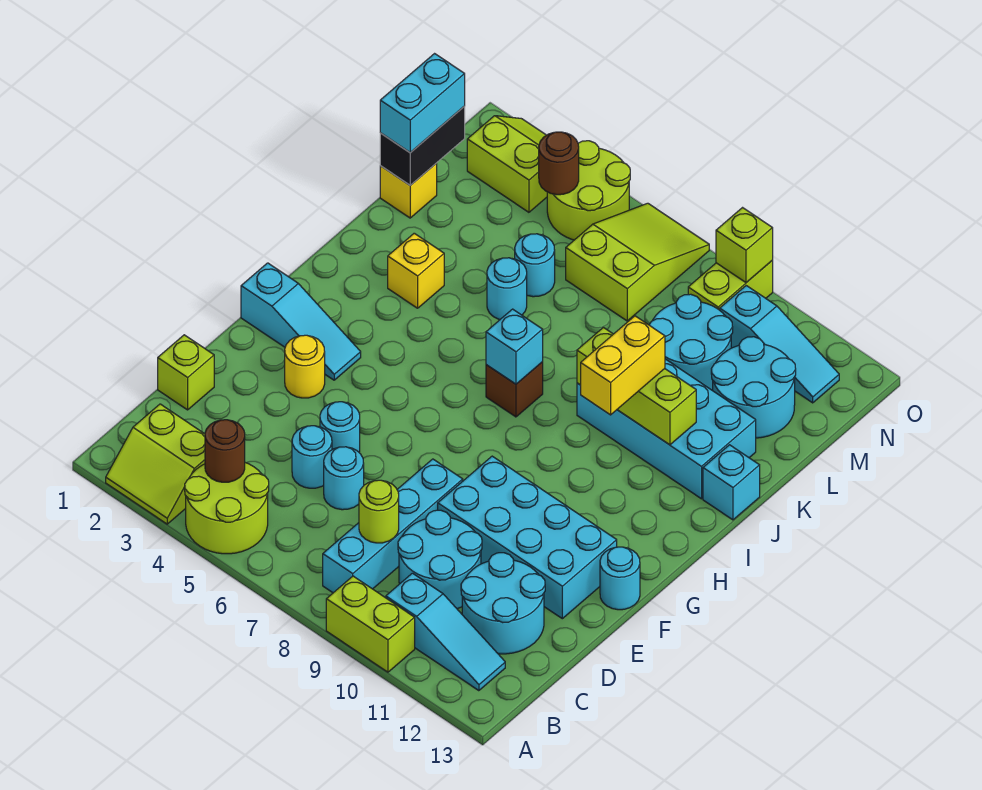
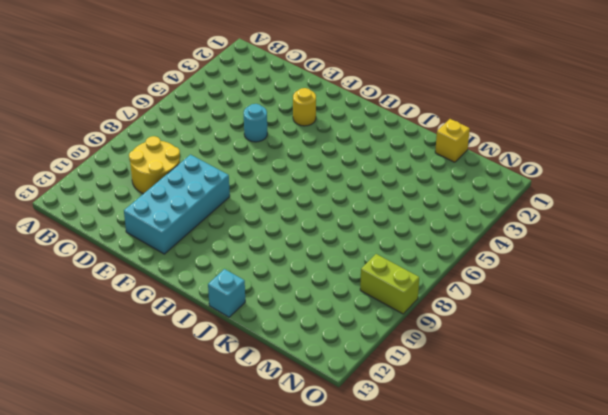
yellow 2x2 round brick [129,136,180,194] -> cyan 2x2 round brick [398,510,482,609]
none -> lime 2x2 slope [106,404,205,524]
none -> lime 2x2 round brick [185,463,269,554]
none -> lime 1x2 brick [326,576,415,672]
none -> cyan 1x4 brick [323,459,463,593]

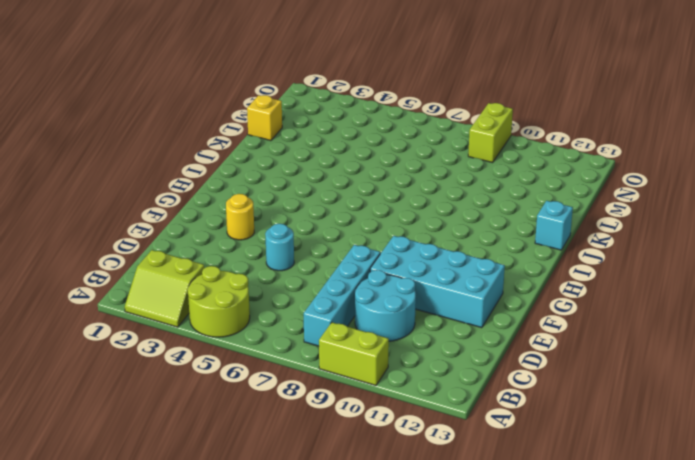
none -> cyan 1x3 slope [386,573,505,691]
none -> cyan 2x2 round brick [461,553,545,654]
none -> lime 1x1 brick [158,335,214,410]
none -> cyan 1x1 round brick [292,426,332,488]

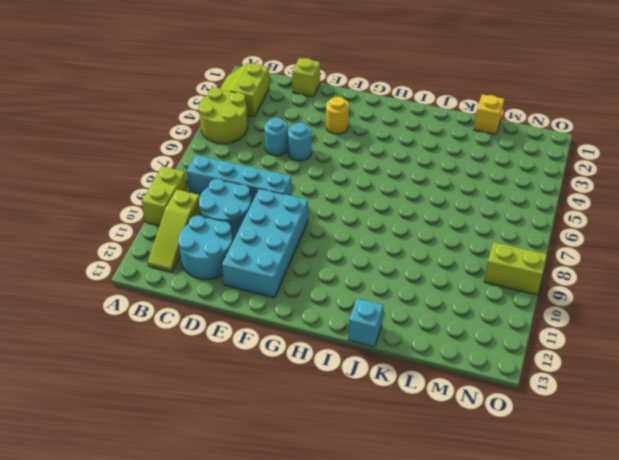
lime 1x3 slope [148,189,200,272] -> cyan 1x3 slope [386,573,505,691]
none -> cyan 1x1 round brick [324,447,364,510]
none -> cyan 1x1 round brick [600,547,640,610]
none -> cyan 1x3 slope [241,263,361,380]
none -> brown 1x1 brick [486,362,543,417]

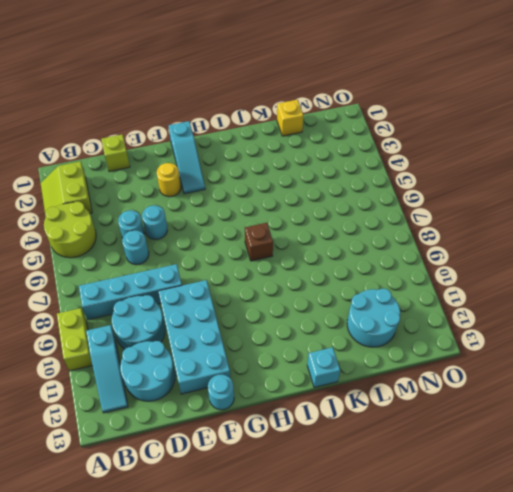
none -> yellow 1x1 brick [388,233,444,308]
none -> cyan 2x4 brick [577,359,756,499]
none -> cyan 1x1 round brick [487,258,527,320]
none -> cyan 1x1 round brick [515,234,555,297]

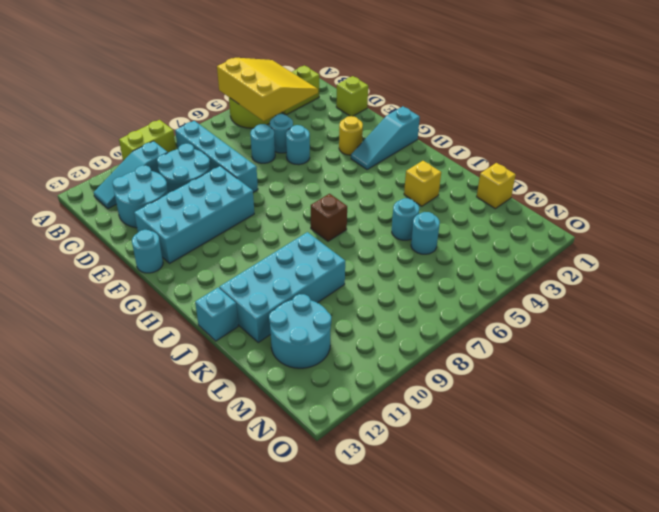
yellow 3x3 slope [217,58,318,121] -> brown 1x1 round brick [205,420,245,482]
none -> cyan 2x2 round brick [649,294,733,391]
none -> lime 2x3 slope [566,203,709,321]
none -> lime 2x2 slope [467,116,547,212]
none -> lime 2x2 round brick [547,141,630,240]

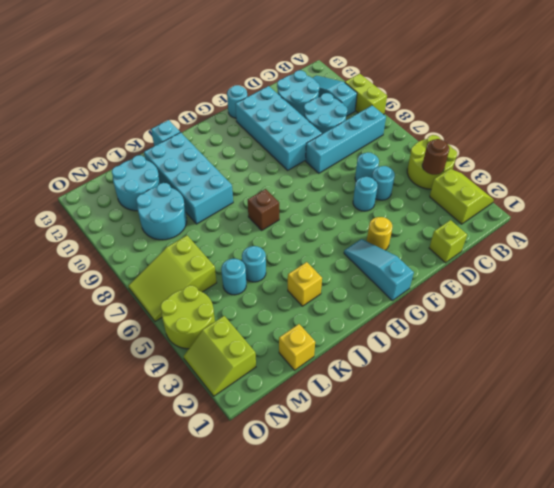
none -> lime 1x2 brick [688,261,773,310]
none -> cyan 1x3 slope [720,286,839,403]
none -> lime 1x1 round brick [359,480,399,543]
none -> cyan 1x1 brick [486,309,543,384]

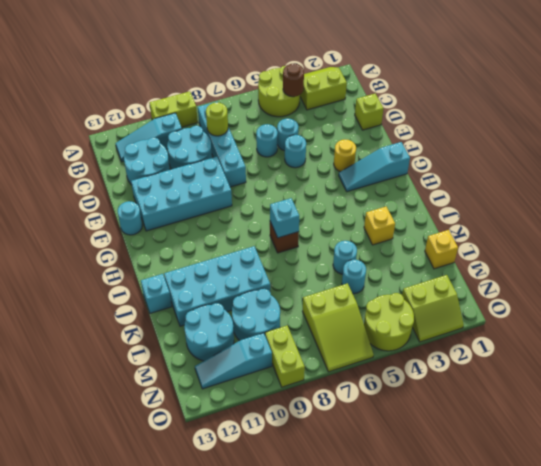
none -> lime 1x3 brick [577,327,696,445]
none -> black 1x2 brick [380,107,465,185]
none -> brown 1x1 round brick [539,132,579,195]
none -> lime 1x1 brick [716,208,773,282]

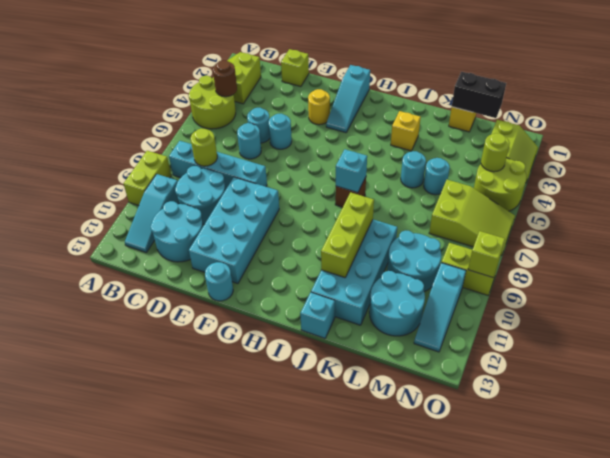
lime 1x1 round brick [481,133,510,172] -> brown 1x1 round brick [539,132,579,195]
none -> yellow 1x2 brick [581,316,665,415]
none -> cyan 1x2 brick [380,54,465,153]

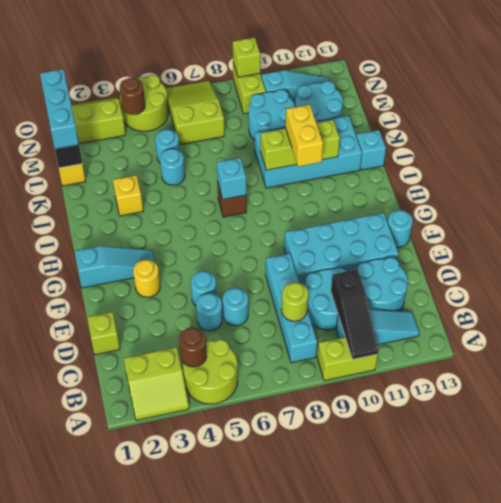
black 1x3 slope [331,269,378,359] -> none
cyan 1x3 brick [40,69,79,149] -> cyan 1x2 brick [380,54,465,153]

